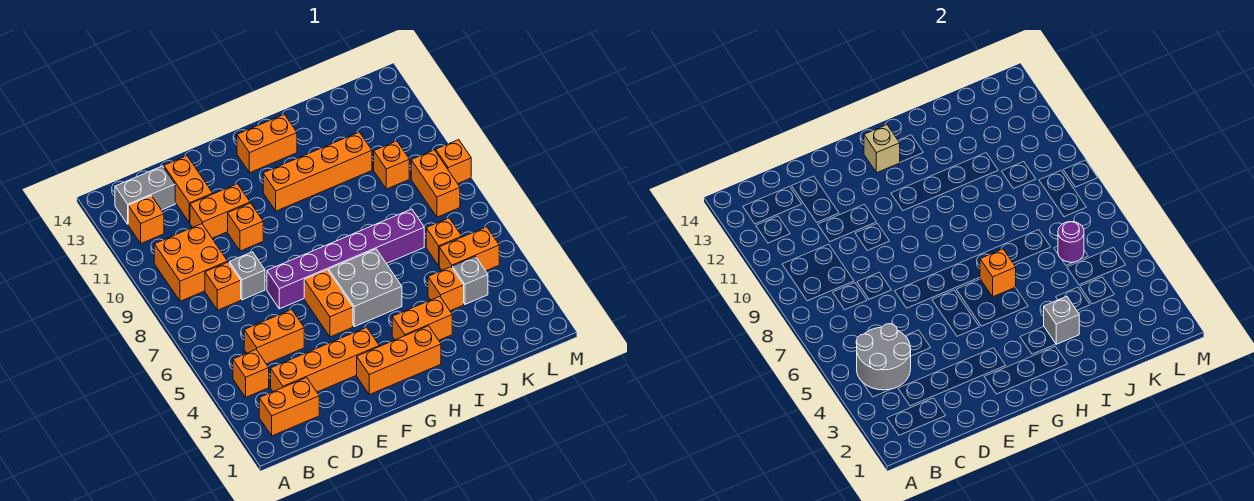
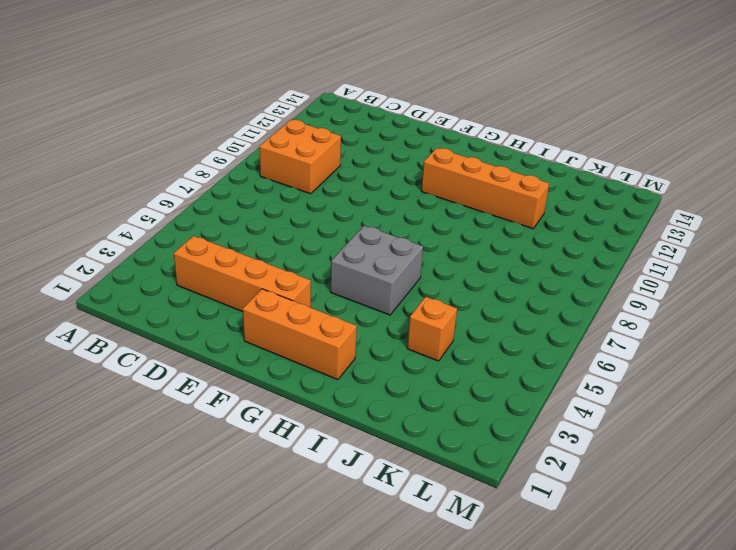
none -> orange 1x2 brick [259,378,319,436]
none -> orange 1x1 brick [233,350,269,397]
none -> orange 1x1 brick [128,196,164,243]
none -> grey 1x2 brick [115,166,175,224]

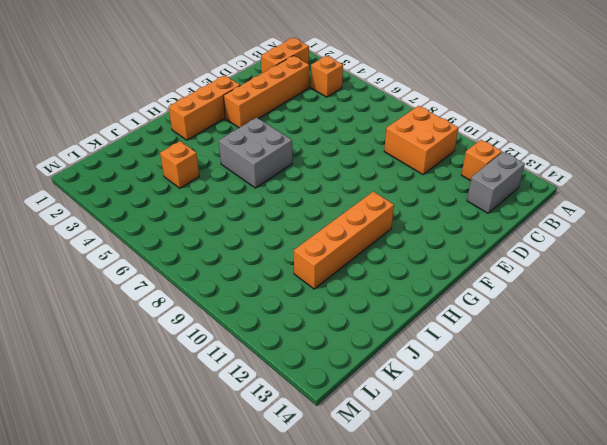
none -> orange 1x2 brick [244,310,304,364]
none -> orange 1x1 brick [205,262,241,310]
none -> grey 1x1 brick [229,252,265,300]
none -> orange 1x2 brick [190,184,250,238]

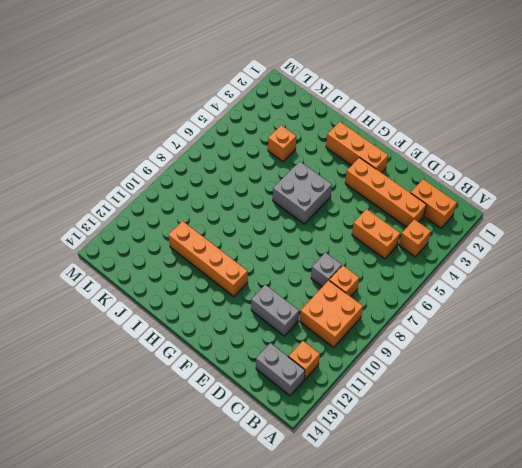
grey 1x2 brick [251,285,299,336] -> orange 1x2 brick [190,184,250,238]
none -> orange 1x2 brick [164,156,213,223]
none -> purple 1x6 brick [267,209,424,309]
none -> orange 1x1 brick [228,203,263,251]
none -> orange 1x2 brick [304,270,353,337]

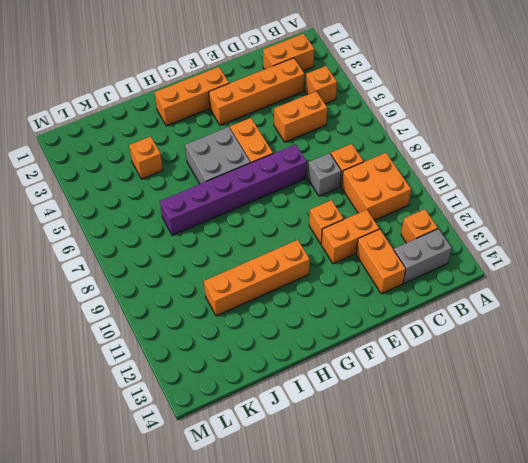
none -> orange 1x2 brick [237,114,297,173]
none -> orange 1x2 brick [392,296,452,340]
none -> grey 1x1 brick [452,256,488,304]
none -> orange 1x2 brick [439,227,499,271]

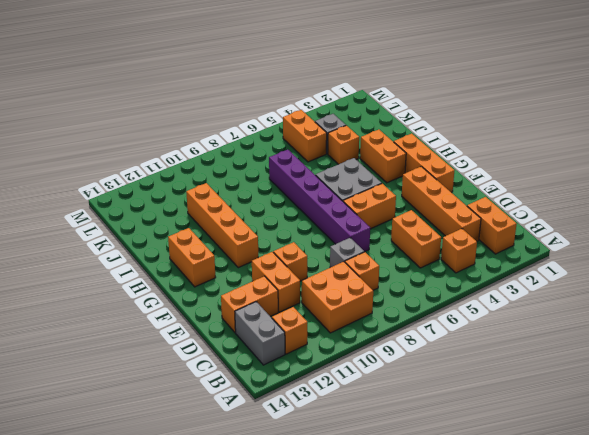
none -> orange 1x1 brick [426,218,462,266]
none -> orange 1x1 brick [374,141,409,189]
none -> orange 1x2 brick [411,150,460,217]
none -> orange 1x1 brick [436,140,471,184]

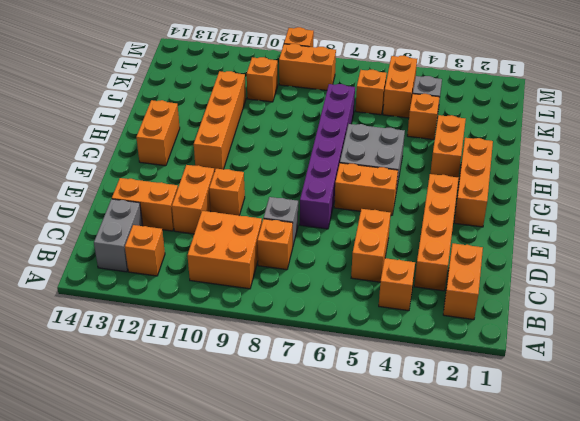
none -> grey 2x2 round brick [856,324,911,390]
none -> tan 1x1 brick [864,125,900,173]
none -> orange 1x1 brick [980,249,1016,297]
none -> grey 1x1 brick [1044,296,1079,344]

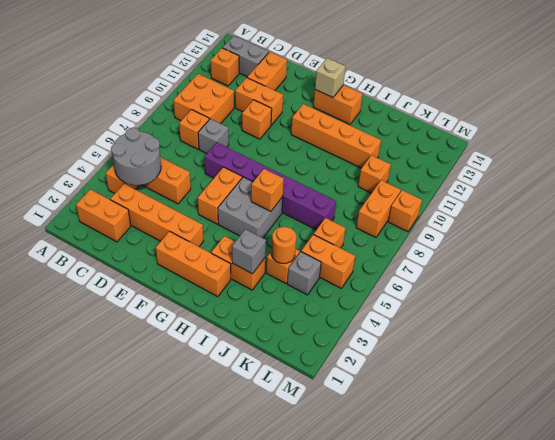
orange 1x1 round brick [272,227,296,264] -> none
none -> purple 1x1 round brick [1058,222,1084,262]

